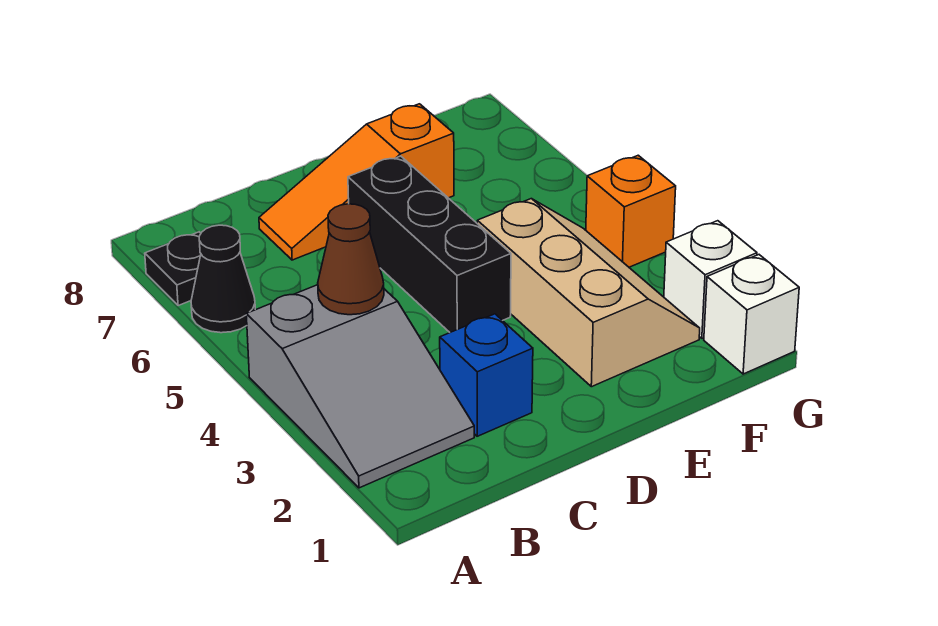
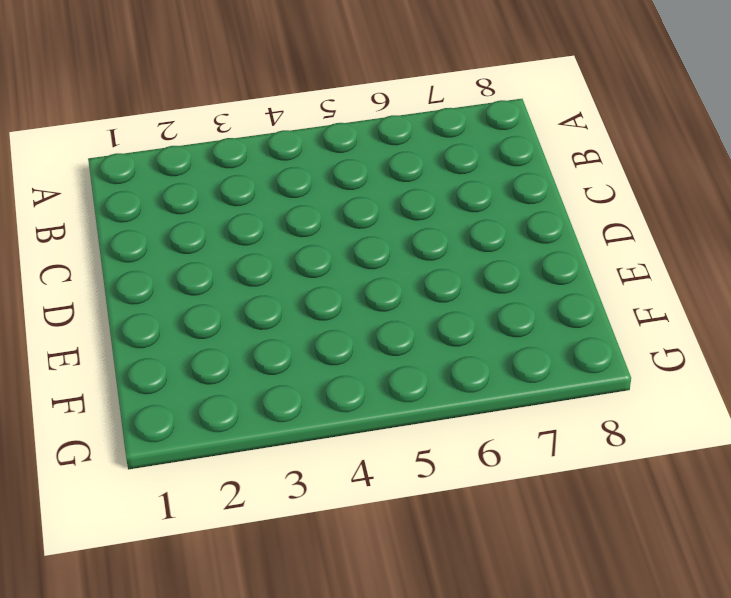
none -> grey 2x3 slope [246,285,474,488]
none -> black 1x1 cone [191,225,255,333]

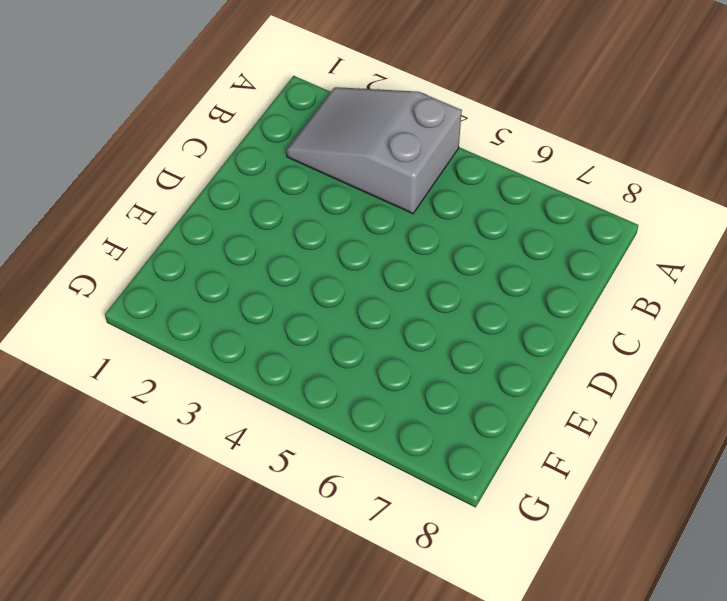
none -> black 1x1 cone [191,225,255,333]
none -> black 1x1 plate [145,232,201,306]

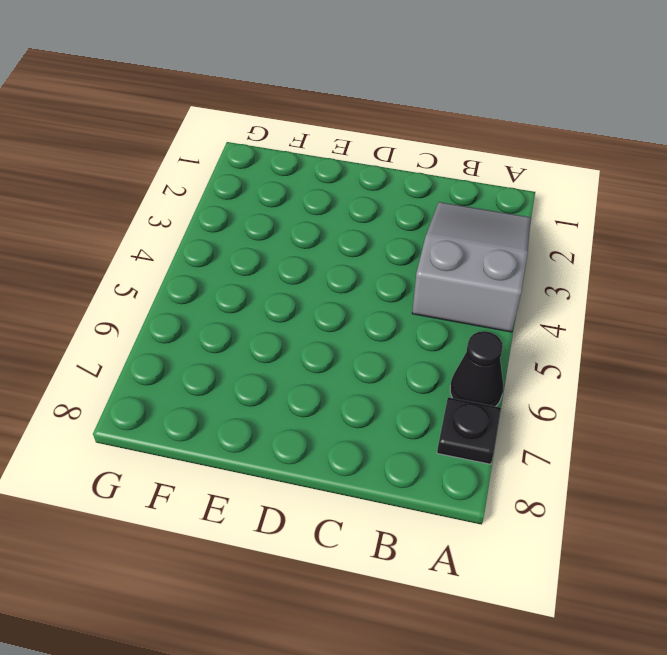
none -> blue 1x1 brick [440,314,533,436]
none -> orange 1x3 slope [259,104,454,260]

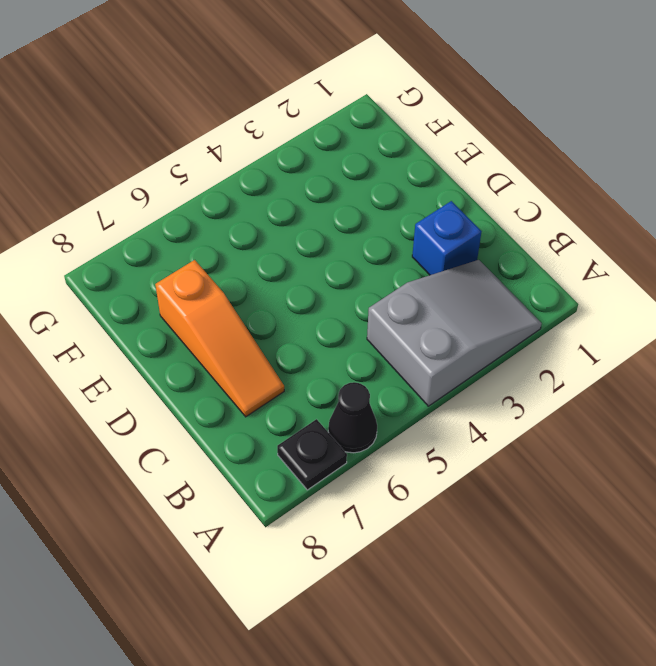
none -> black 1x3 brick [348,156,511,332]
none -> tan 2x3 slope [477,199,700,387]

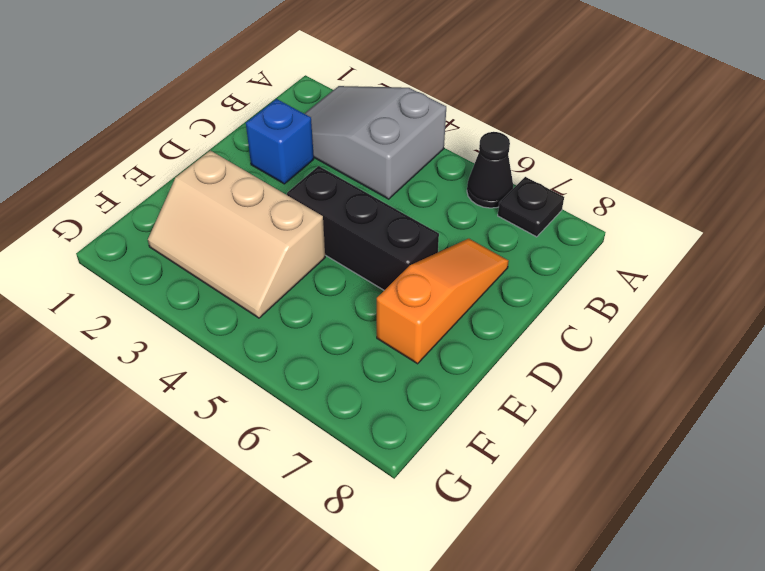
none -> white 1x1 brick [704,255,799,374]
none -> white 1x1 brick [664,221,757,338]

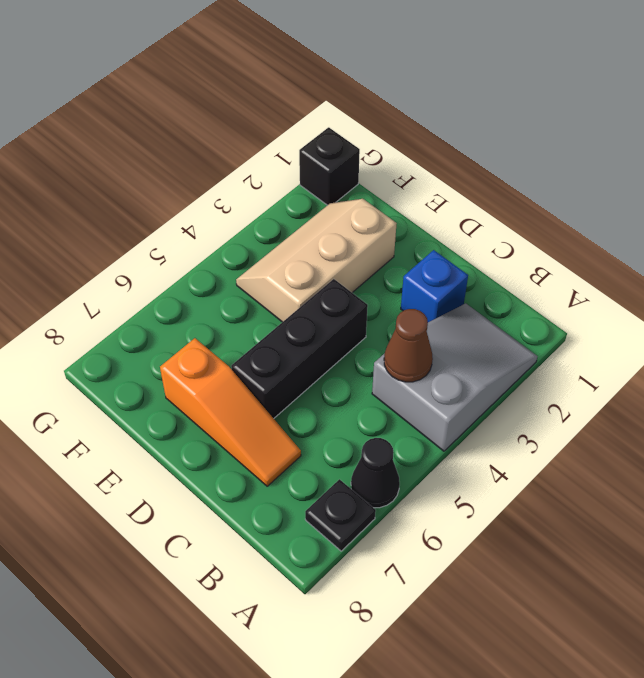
black 1x1 brick [299,127,360,205] -> white 1x1 brick [704,255,799,374]
none -> white 1x1 brick [664,221,757,338]
none -> orange 1x1 brick [586,155,676,267]

